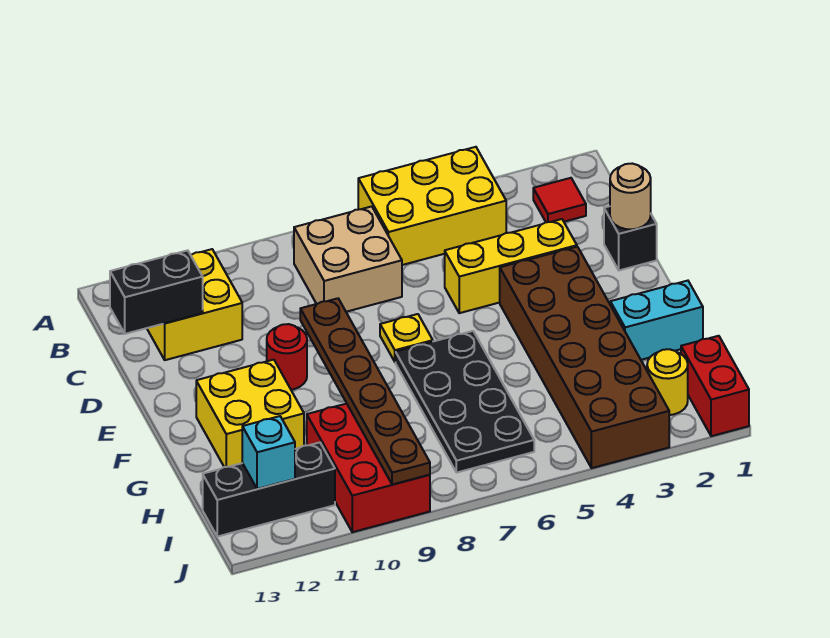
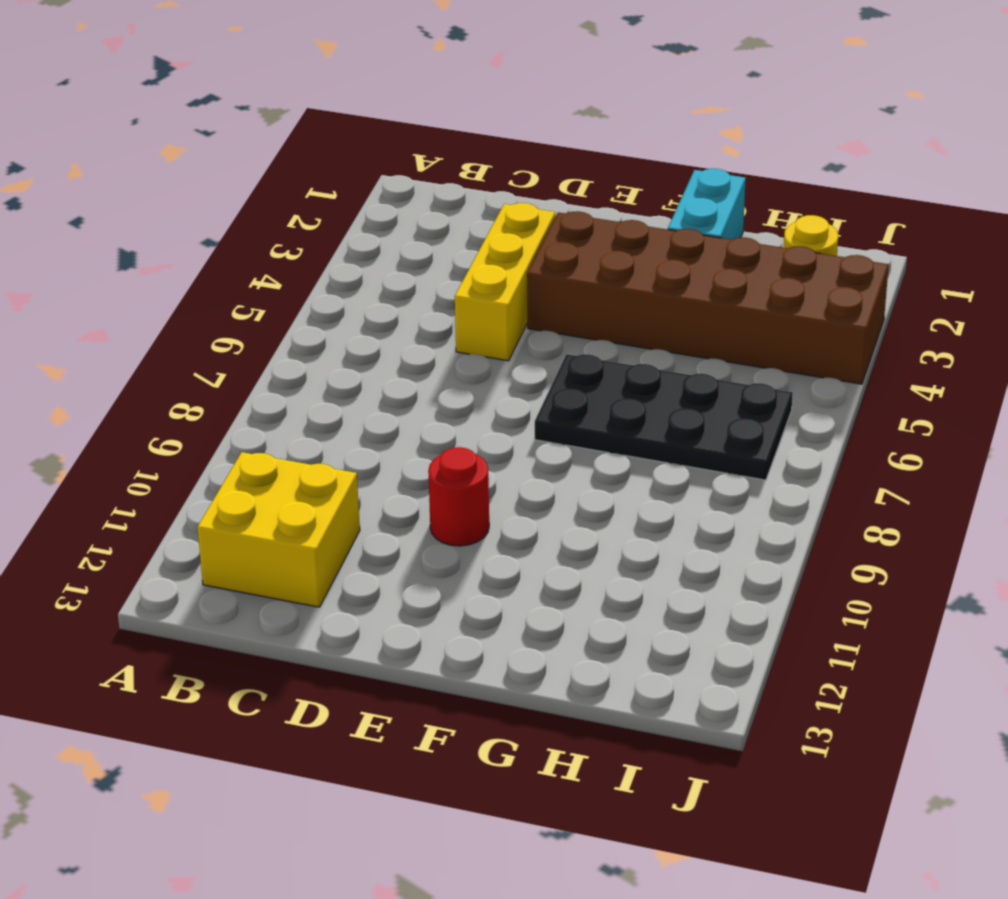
none -> yellow 2x3 brick [358,147,506,265]
none -> red 1x1 tile [533,178,586,222]
none -> tan 2x2 brick [294,206,402,312]

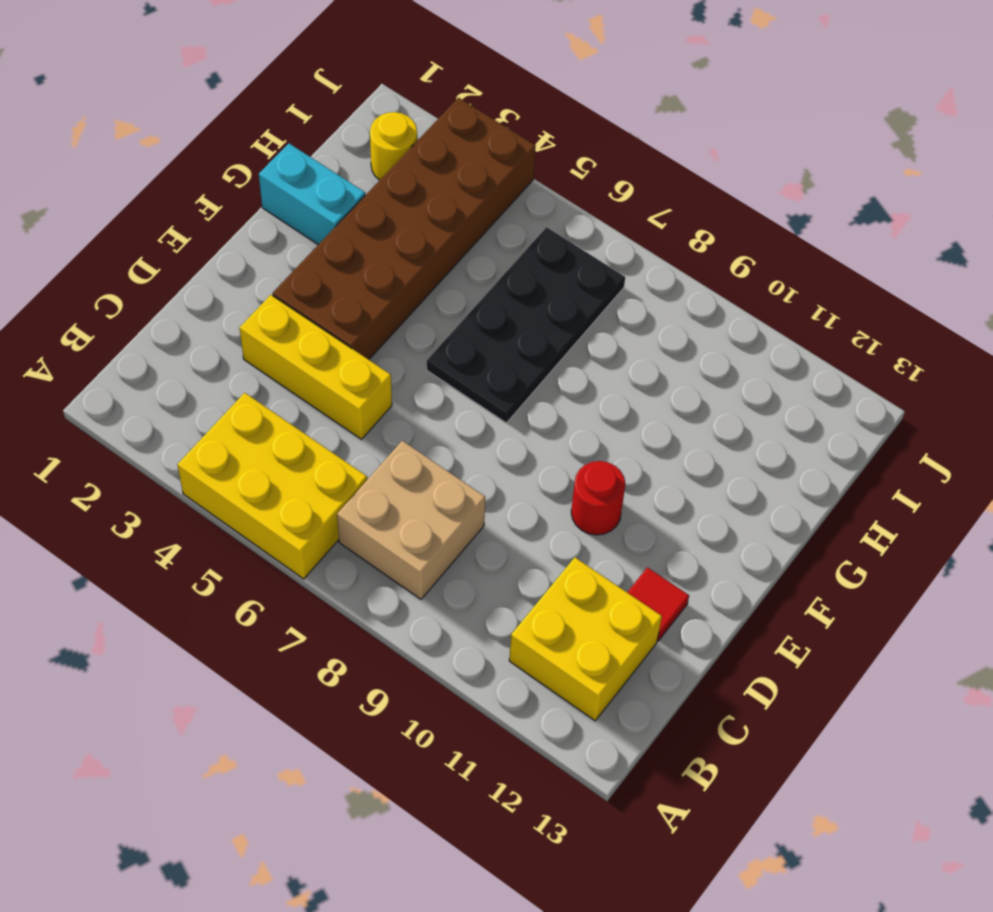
red 1x1 tile [627,567,689,641] -> red 1x1 tile moved to [533,178,586,222]
none -> black 1x1 brick [604,206,657,270]
none -> yellow 1x1 plate [380,314,433,362]
none -> yellow 2x2 brick [196,360,304,467]

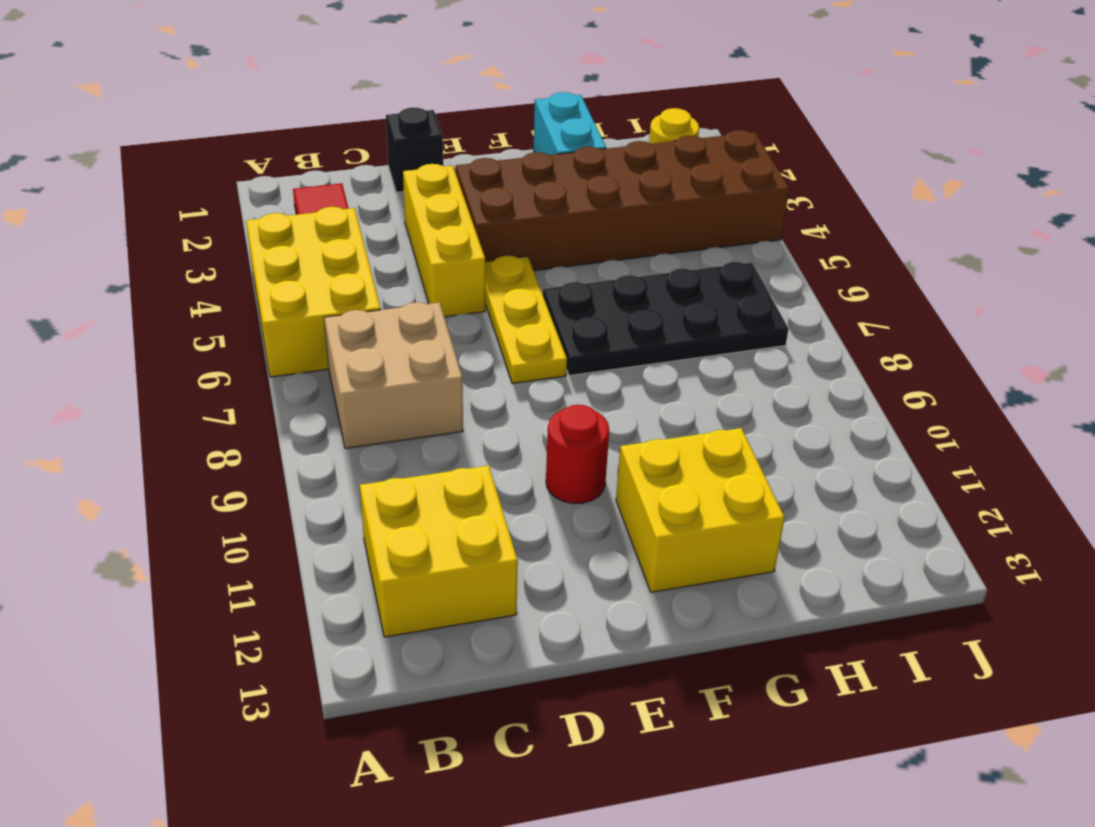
yellow 1x3 plate [485,256,567,383] -> yellow 1x1 plate [380,314,433,362]
none -> red 2x3 brick [307,404,430,532]
none -> red 1x2 brick [681,336,749,436]
none -> black 1x3 brick [203,443,335,537]

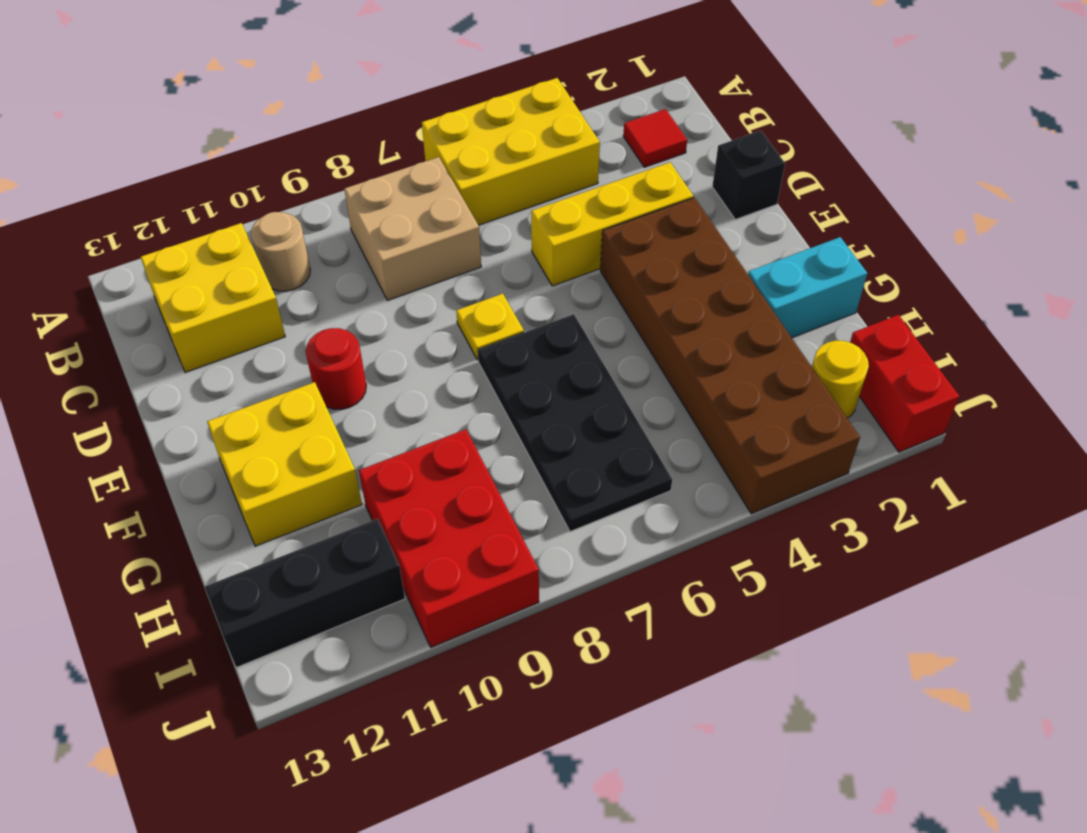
tan 1x1 round brick [251,212,310,291] -> tan 1x1 round brick moved to [610,164,651,229]
none -> black 1x2 brick [110,250,203,334]
none -> brown 1x6 plate [300,298,430,485]
none -> cyan 1x1 brick [242,416,295,489]

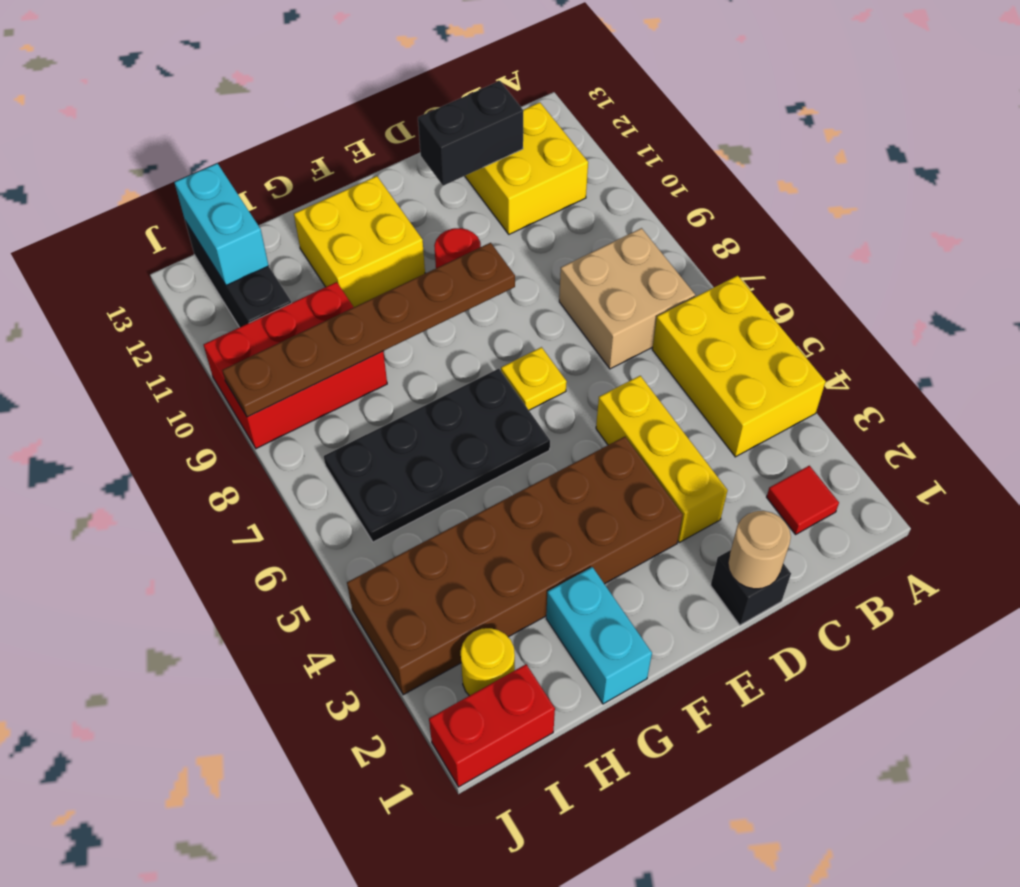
black 1x2 brick [418,81,523,186] -> black 1x2 brick turned to [110,250,203,334]
cyan 1x2 brick [174,163,269,285] -> cyan 1x1 brick [242,416,295,489]

